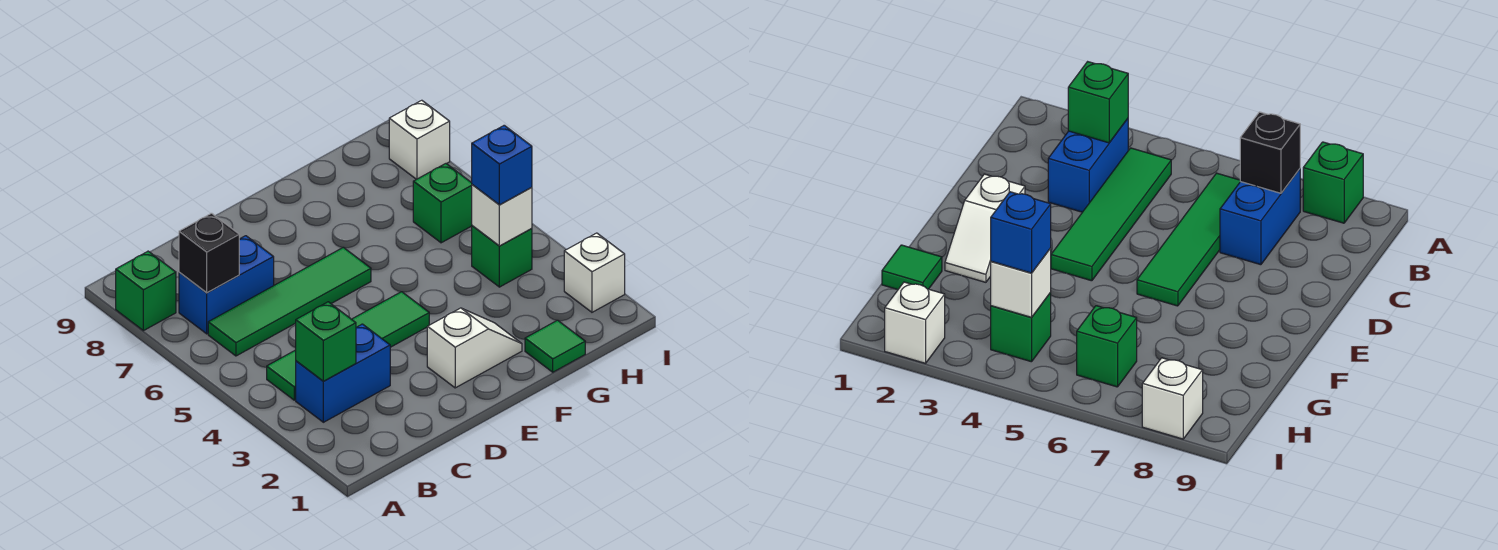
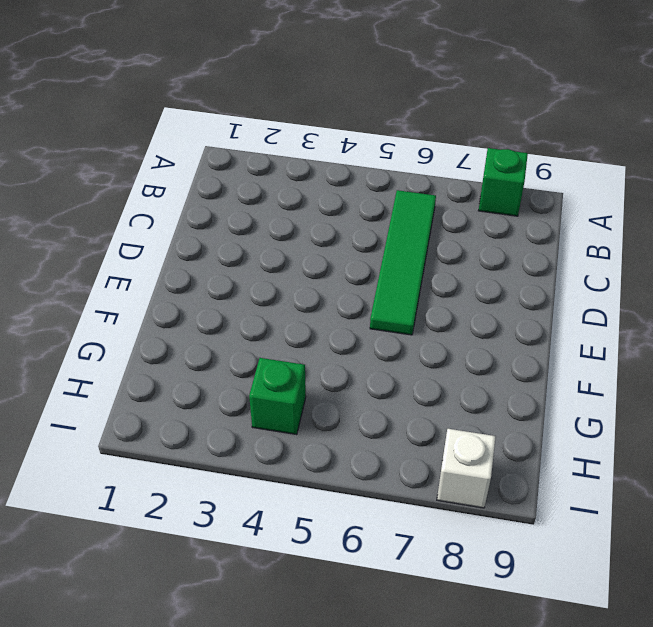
none -> blue 1x2 brick [296,324,390,422]
none -> green 1x4 tile [267,292,429,400]
none -> blue 1x2 brick [179,236,274,334]

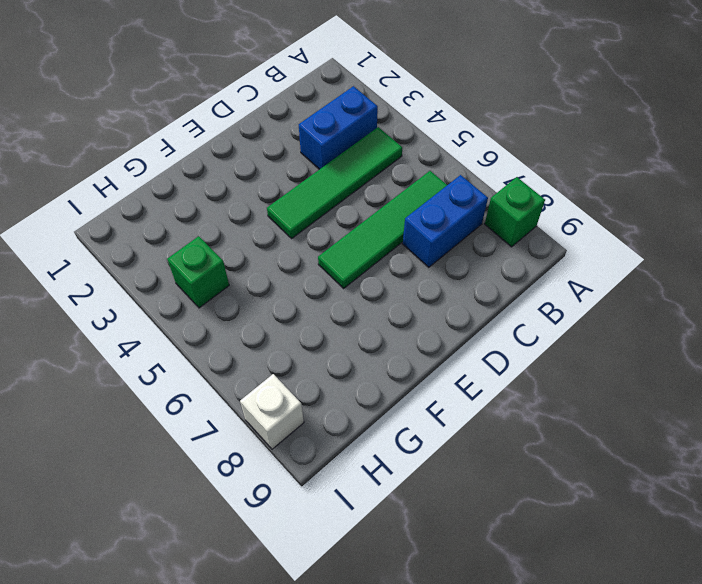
none -> white 1x2 slope [427,308,522,388]
none -> green 1x1 tile [525,320,585,372]
none -> green 1x1 brick [413,164,472,243]

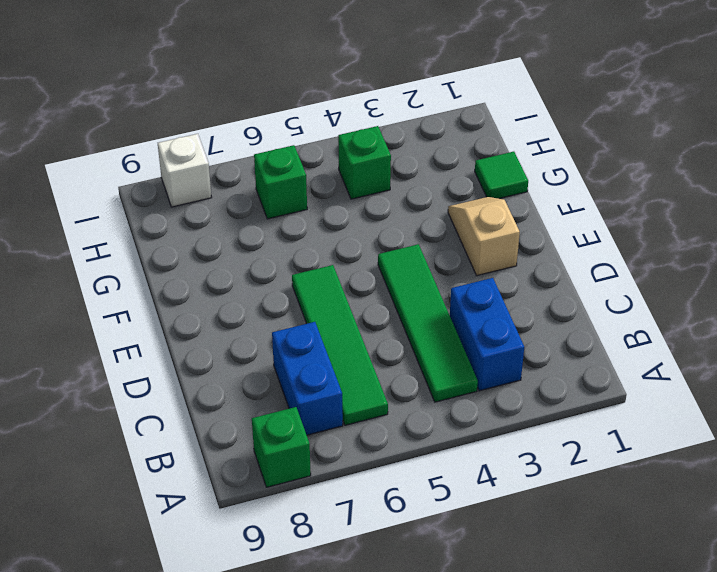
tan 1x2 slope [448,197,520,276] -> white 1x2 slope [427,308,522,388]
none -> white 1x1 brick [564,233,625,312]
none -> green 1x1 brick [296,302,356,381]
none -> black 1x1 brick [179,213,239,293]

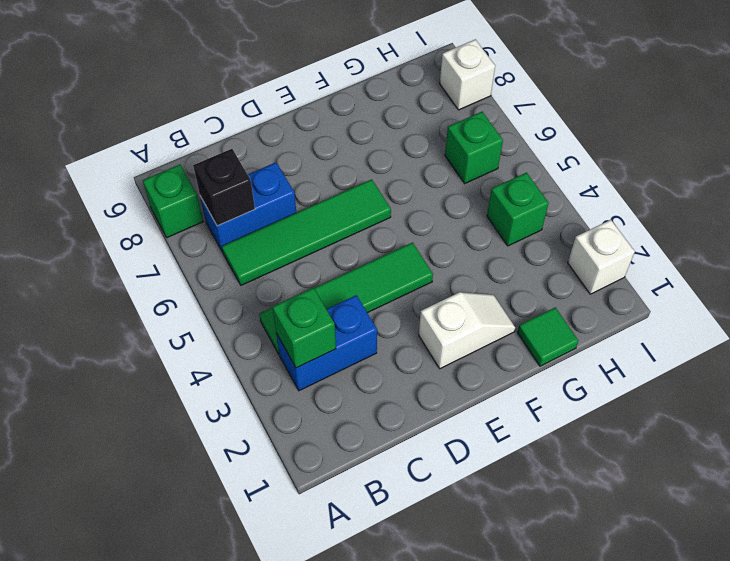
none -> white 1x1 brick [472,185,532,246]
none -> blue 1x1 brick [472,125,532,205]

